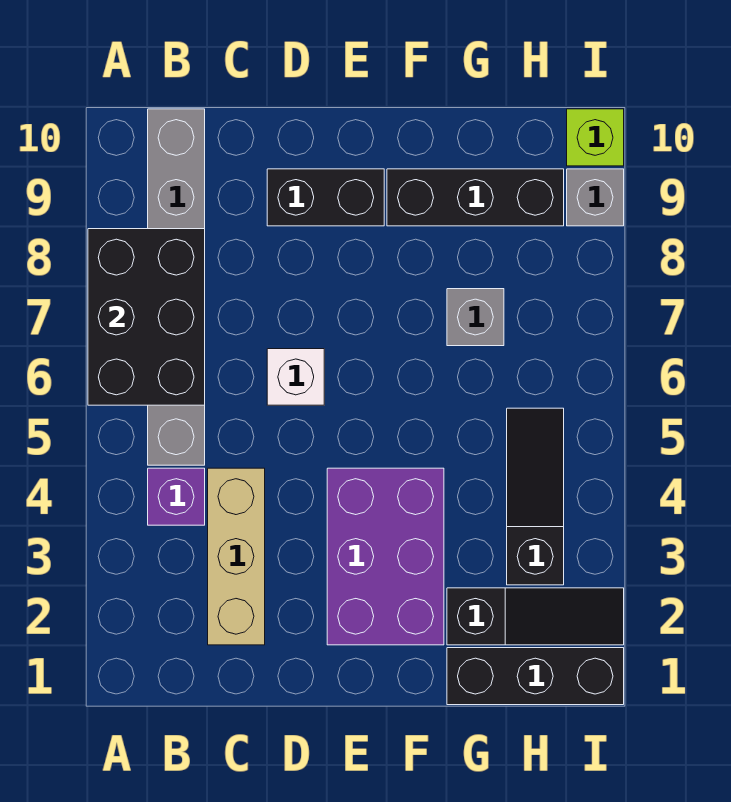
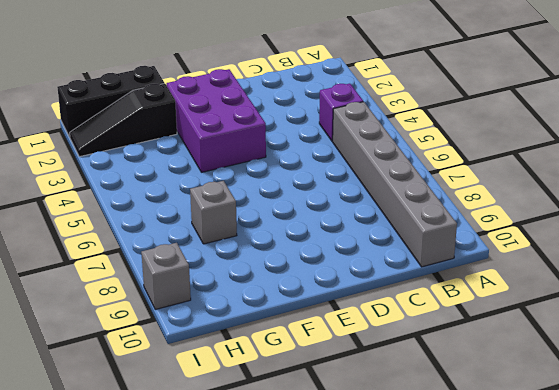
none -> tan 1x3 brick [208,468,265,645]
none -> white 1x1 brick [267,349,324,405]
none -> black 1x2 brick [267,169,384,226]

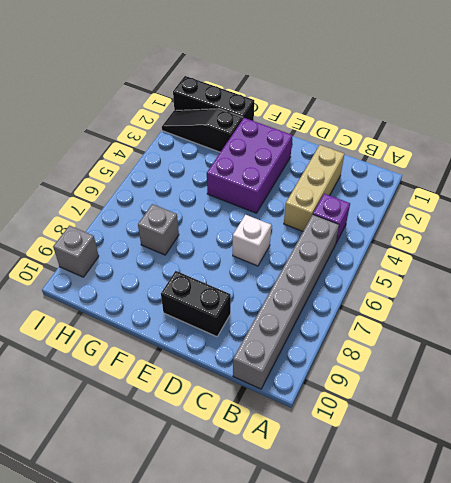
none -> black 1x3 brick [387,169,564,226]
none -> black 1x3 slope [507,408,564,585]
none -> lime 1x1 brick [567,109,624,166]

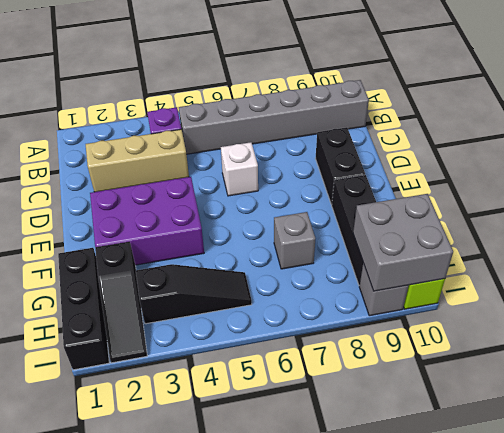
grey 2x2 brick [353,194,453,291] -> none
none -> black 2x3 brick [88,229,205,405]

